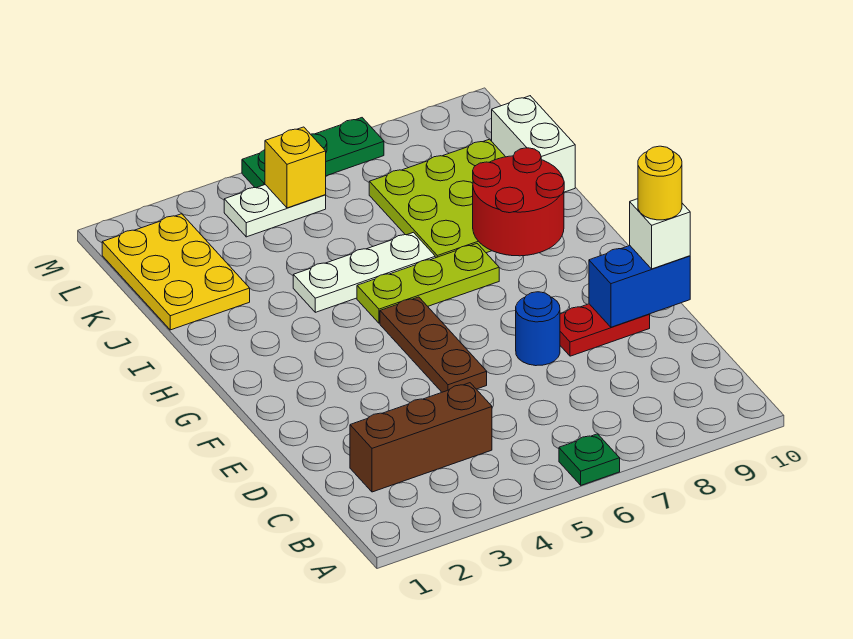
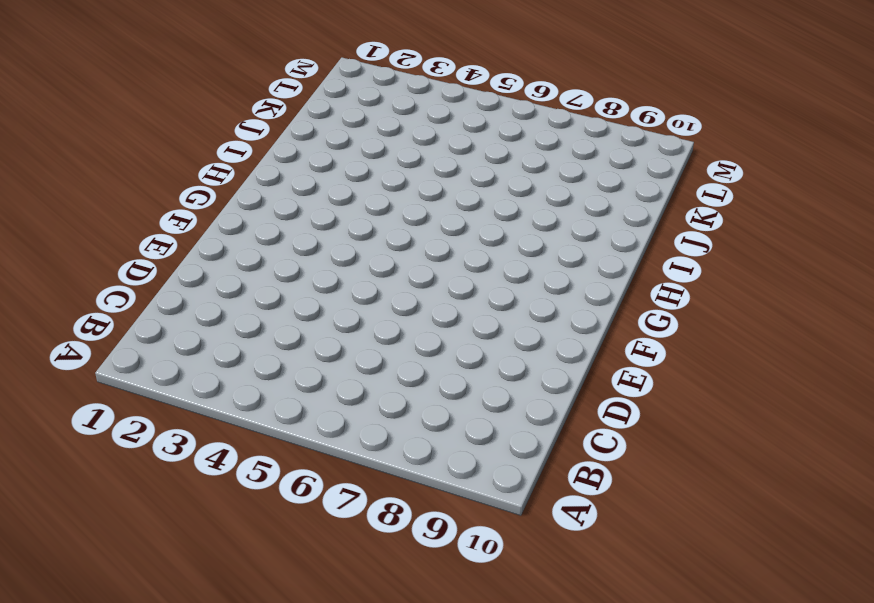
none -> green 1x1 plate [559,434,620,485]
none -> brown 1x3 brick [350,383,492,492]
none -> brown 1x3 plate [380,297,487,392]

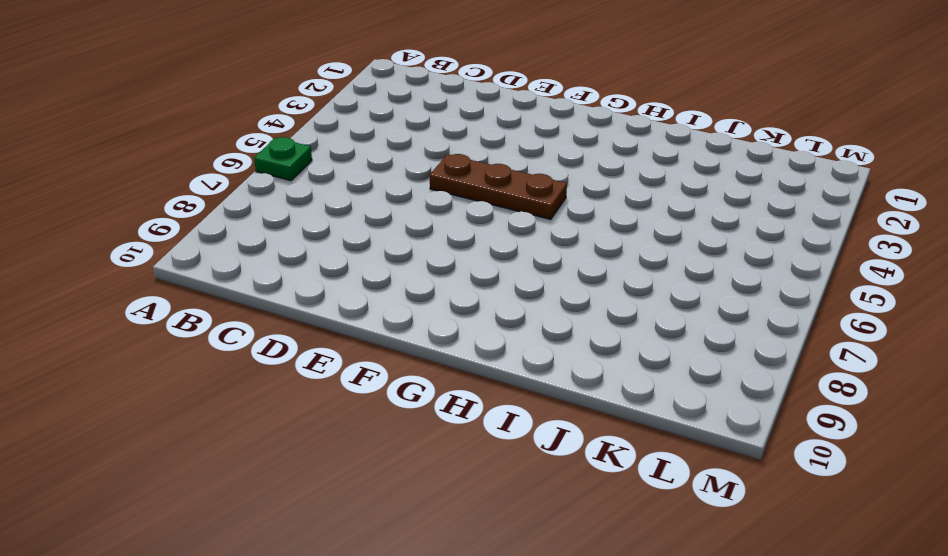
none -> brown 1x3 brick [350,383,492,492]
none -> blue 1x1 round brick [516,292,560,366]
none -> red 1x2 plate [560,304,650,356]

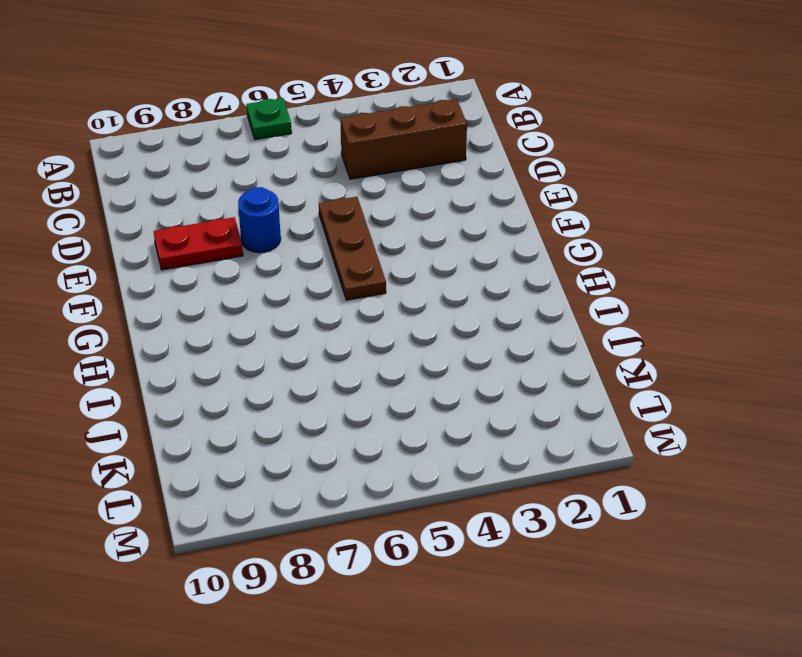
none -> lime 1x3 plate [357,244,499,323]
none -> white 1x3 plate [293,232,435,312]
none -> lime 3x3 plate [369,139,505,258]

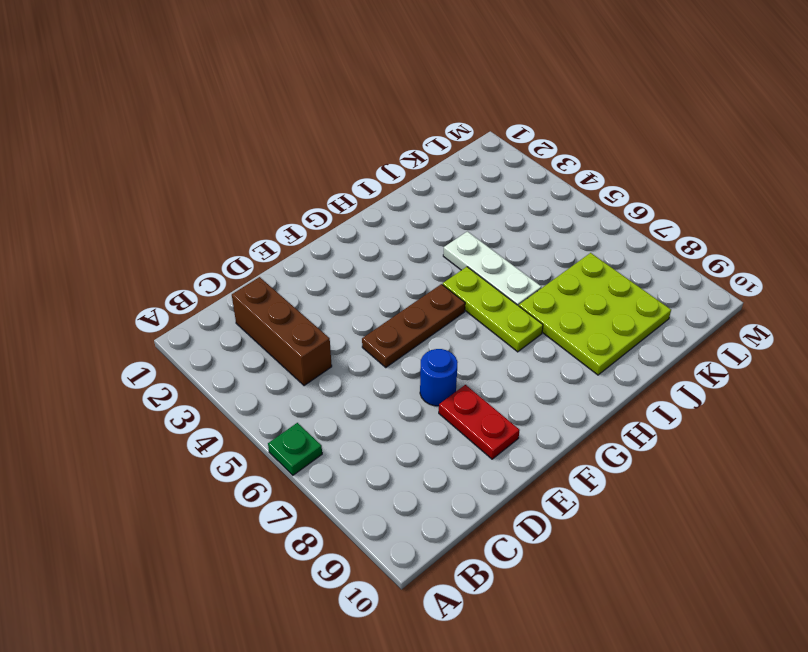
none -> yellow 2x3 plate [102,214,250,330]
none -> white 1x2 brick [492,96,575,192]
none -> white 1x2 plate [224,185,326,237]

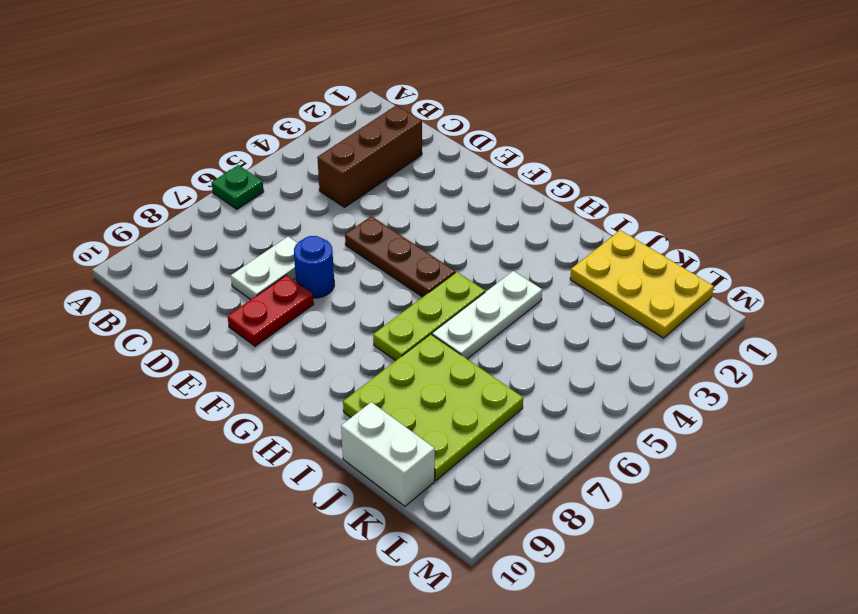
white 1x2 plate [231,237,297,300] -> white 1x2 plate moved to [224,185,326,237]
none -> green 1x3 plate [242,118,384,188]
none -> blue 1x2 brick [589,246,690,327]
none -> red 2x2 round brick [473,148,564,256]

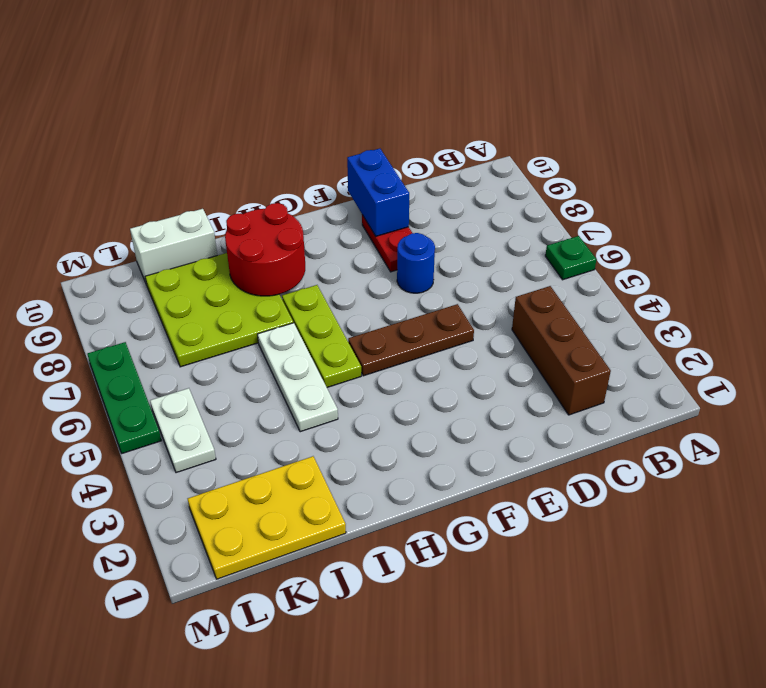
none -> yellow 1x1 brick [265,127,326,208]
none -> white 1x1 brick [630,199,690,269]
none -> yellow 1x1 round brick [638,146,682,220]

